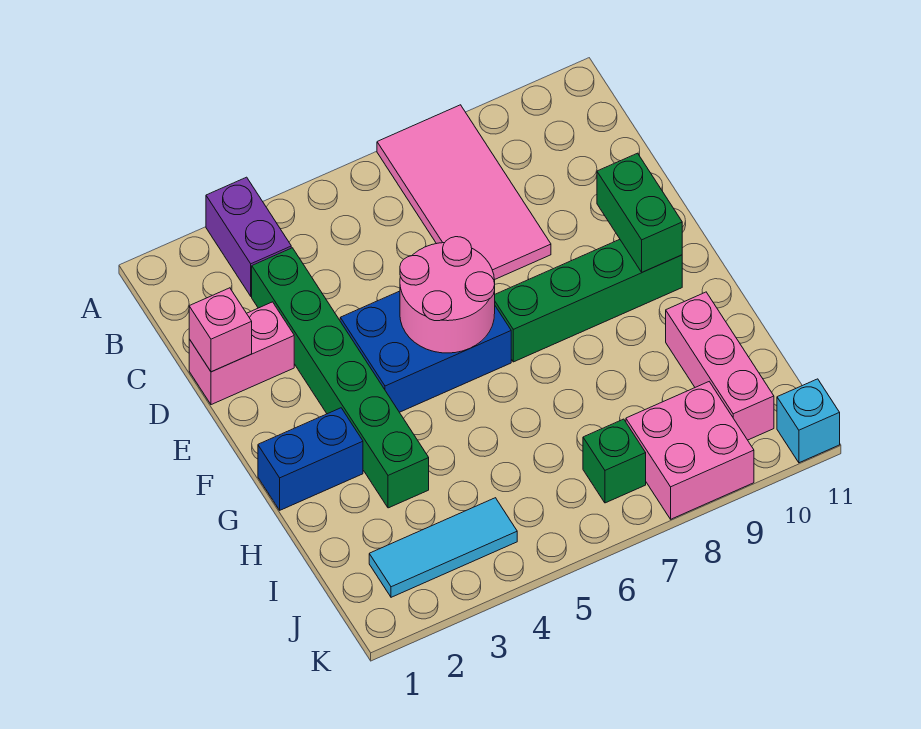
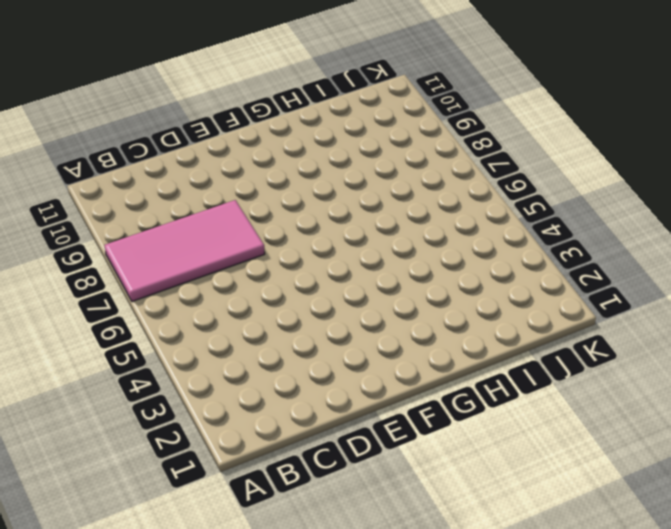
none -> purple 1x2 brick [206,177,291,296]
none -> green 1x6 brick [252,248,429,508]
none -> pink 1x2 brick [189,302,294,405]

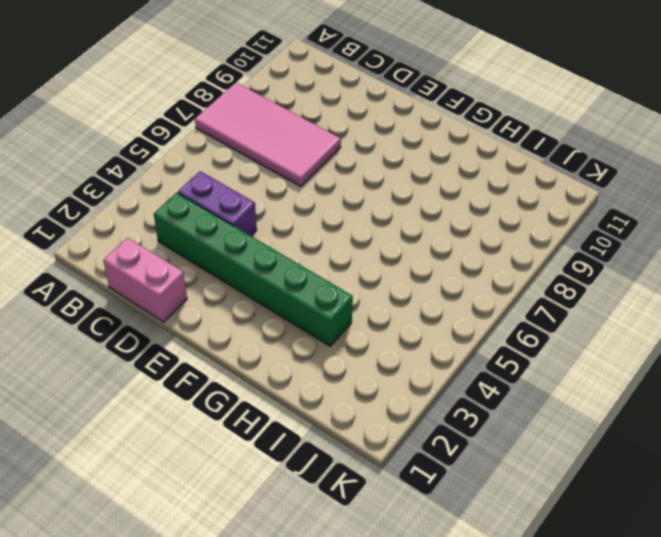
pink 1x2 brick [103,238,187,322] -> pink 1x2 brick turned to [189,302,294,405]
purple 1x2 brick [178,171,257,236] -> purple 1x2 brick moved to [206,177,291,296]
none -> blue 2x3 brick [340,291,511,412]
none -> green 1x4 brick [495,240,682,362]
none -> blue 1x2 brick [258,408,363,510]

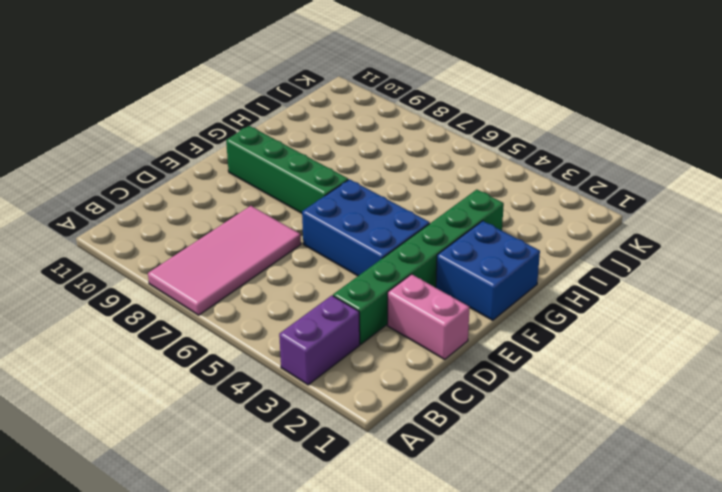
blue 2x2 brick [436,221,540,320] -> blue 1x2 brick [258,408,363,510]
none -> pink 1x3 brick [666,292,774,440]
none -> cyan 1x3 tile [369,498,517,597]
none -> green 1x1 brick [583,419,646,503]

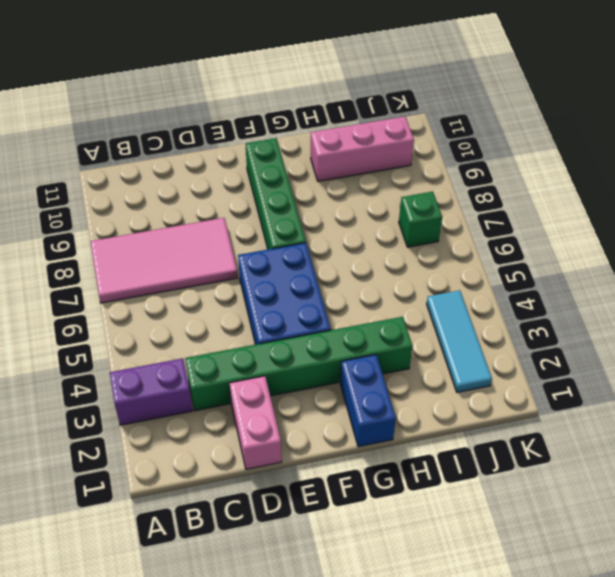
none -> pink 2x2 brick [626,382,754,519]
none -> cyan 1x1 brick [777,379,840,463]
none -> pink 1x1 brick [189,288,252,372]

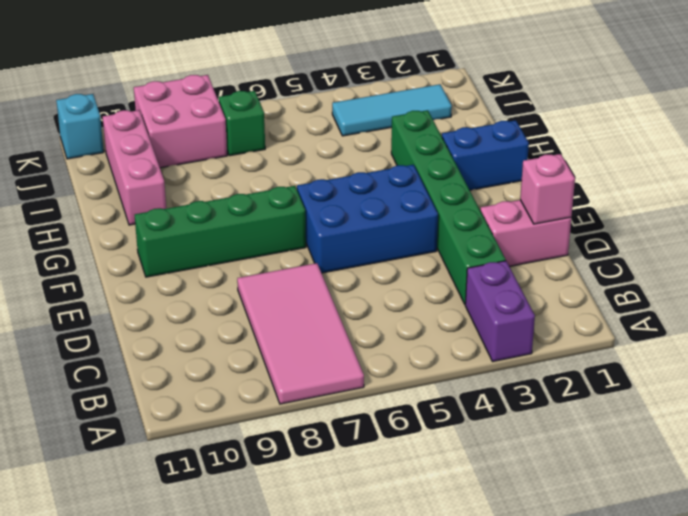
none -> pink 2x2 round brick [400,237,495,353]
none -> green 1x2 brick [597,153,682,272]

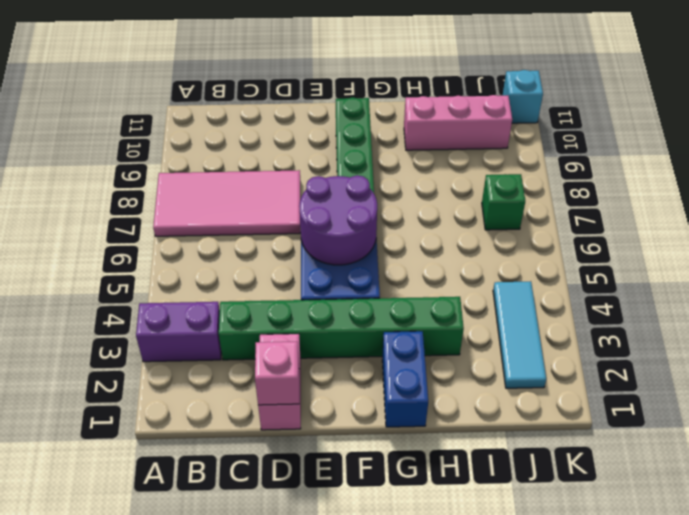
purple 2x2 round brick [299,175,377,265] -> pink 2x2 round brick [400,237,495,353]
none -> pink 2x2 brick [626,382,754,519]
none -> green 1x2 brick [597,153,682,272]

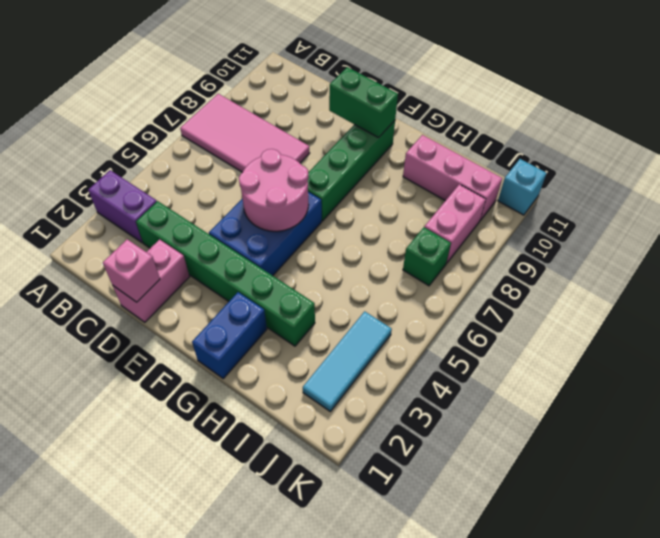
pink 1x2 brick [425,184,486,263] -> pink 2x2 brick [626,382,754,519]

